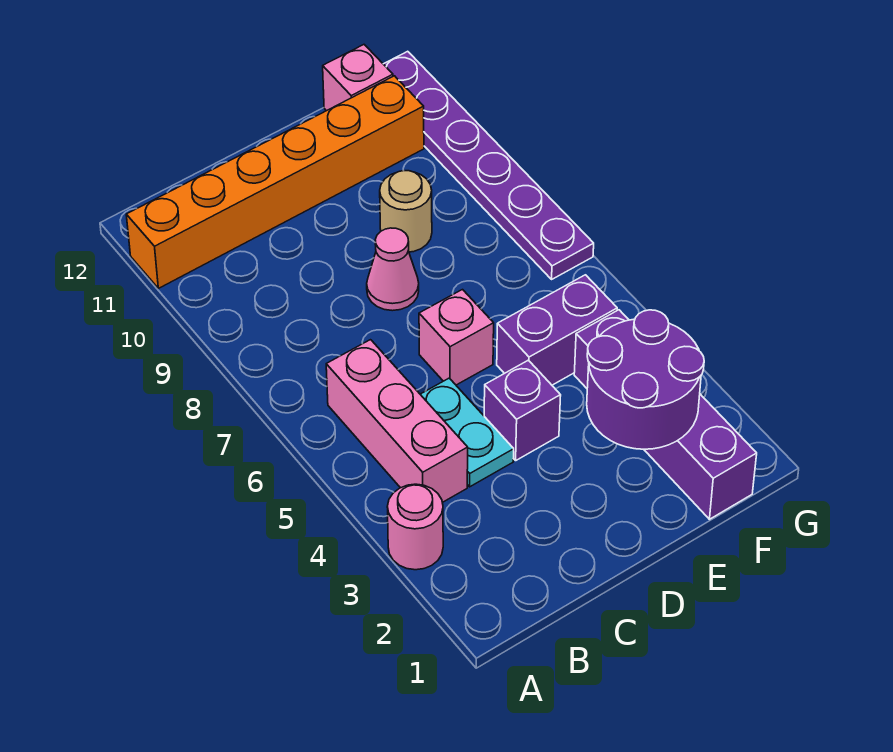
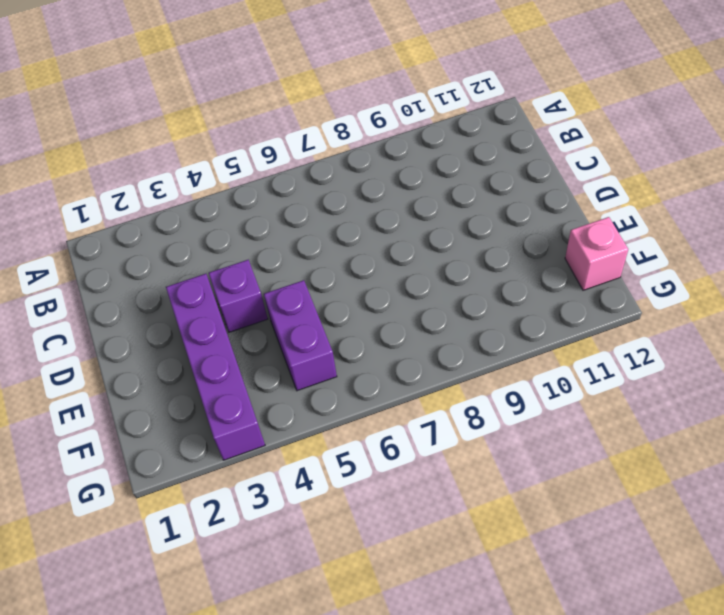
purple 1x4 brick [166,274,265,460] -> purple 1x4 brick turned to [574,310,757,519]
none -> pink 1x1 round brick [387,484,443,570]
none -> orange 1x6 brick [126,76,424,288]
none -> pink 1x3 brick [326,340,468,502]

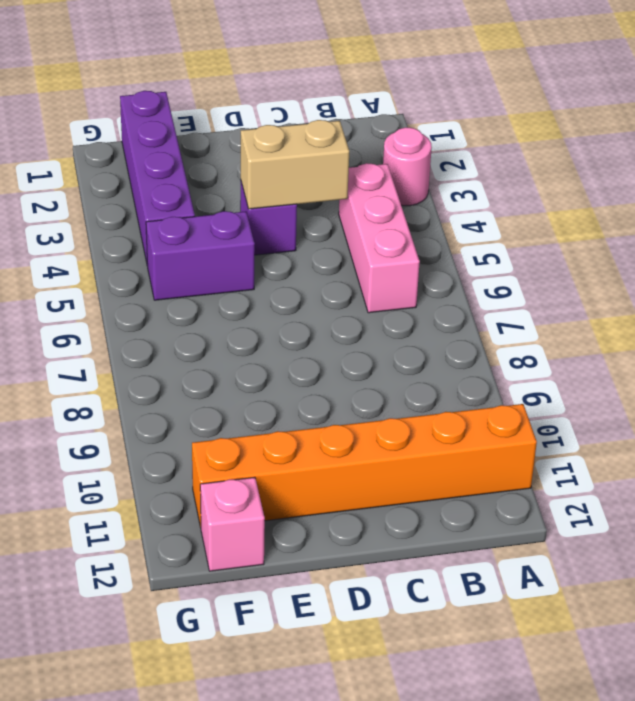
tan 1x2 brick [241,120,349,209] -> none
none -> cyan 1x2 plate [420,378,514,487]
none -> pink 1x1 brick [419,290,494,385]
none -> pink 1x1 cone [367,228,419,311]

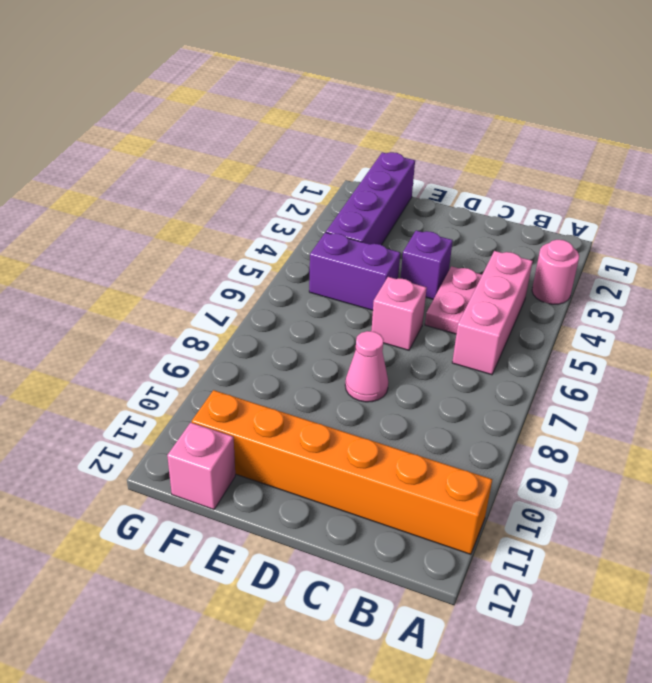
pink 1x2 plate [425,266,482,334] -> cyan 1x2 plate [420,378,514,487]
none -> tan 1x1 round brick [380,171,432,252]
none -> purple 1x6 plate [384,51,594,279]
none -> purple 2x2 round brick [587,310,704,449]

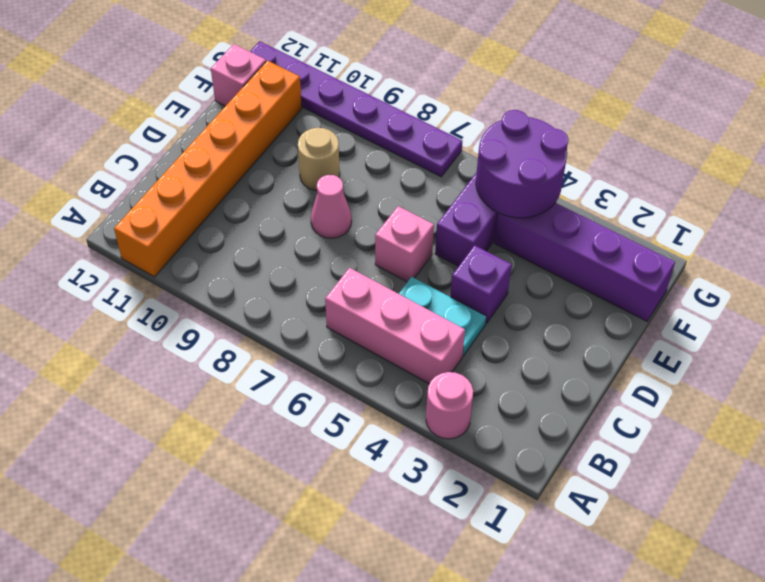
purple 2x2 round brick [476,110,568,218] -> purple 2x2 round brick moved to [587,310,704,449]

